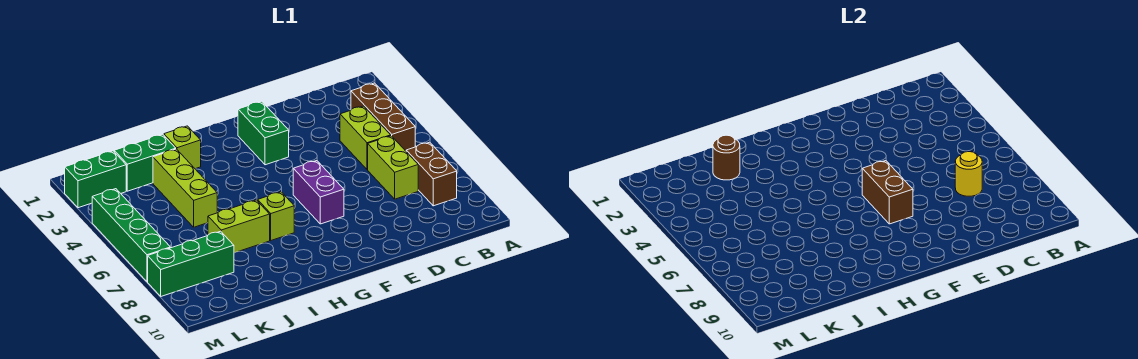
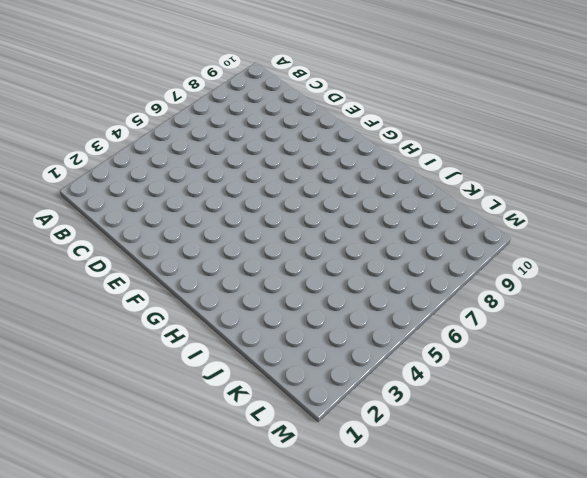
none -> brown 1x3 brick [351,83,415,151]
none -> brown 1x2 brick [406,142,457,206]
none -> lime 1x2 brick [340,106,391,170]

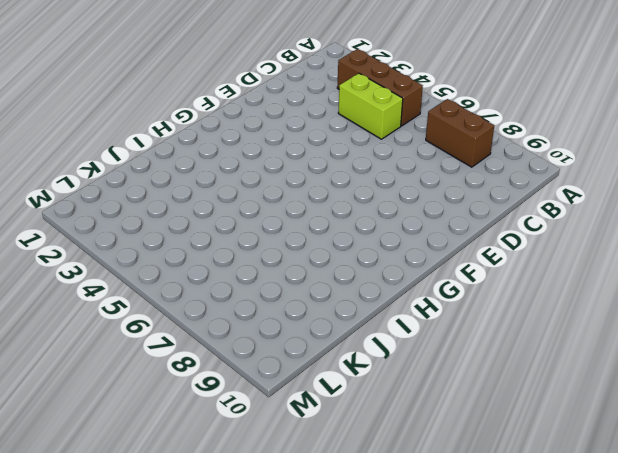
none -> lime 1x2 brick [368,136,418,199]
none -> green 1x2 brick [238,101,289,165]
none -> purple 1x2 brick [293,161,344,224]

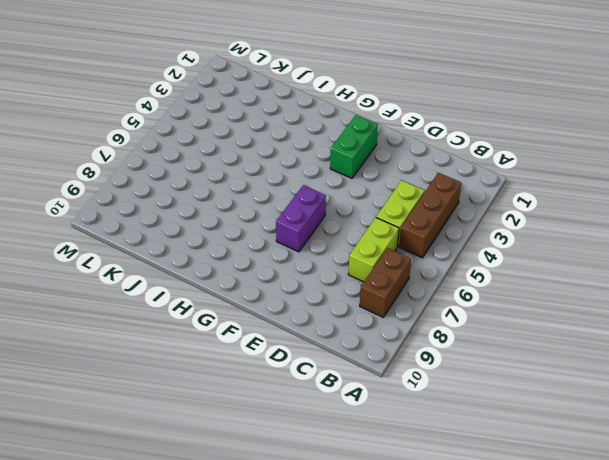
none -> lime 1x1 brick [258,192,294,240]
none -> lime 1x1 brick [164,126,201,169]
none -> lime 1x2 brick [208,200,270,253]

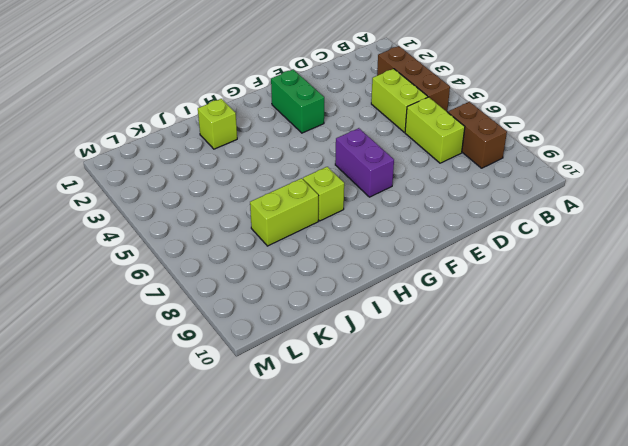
none -> green 1x2 brick [114,134,176,191]
none -> lime 1x3 brick [153,149,217,227]
none -> green 1x3 brick [148,231,234,296]

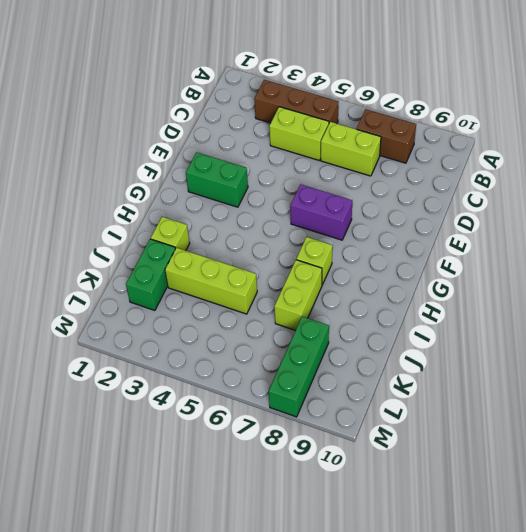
none -> green 1x2 brick [65,151,126,208]
none -> green 1x4 brick [92,189,171,282]
none -> yellow 1x1 round brick [955,152,982,196]

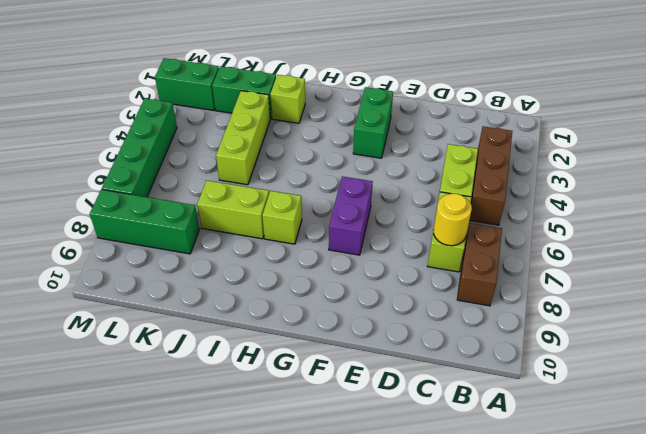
none -> brown 1x2 brick [862,161,913,224]
none -> brown 1x1 round brick [713,135,740,180]

